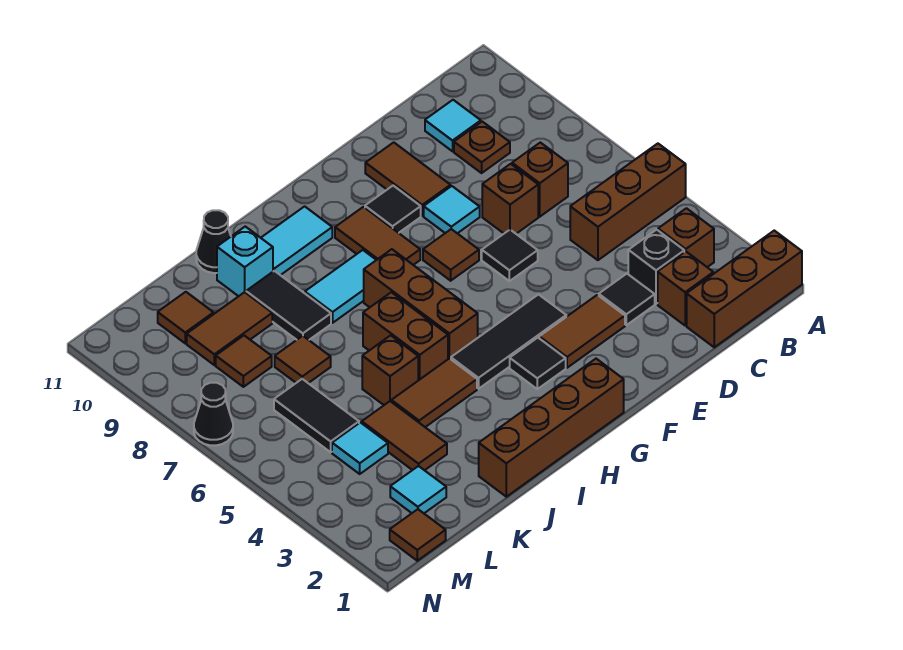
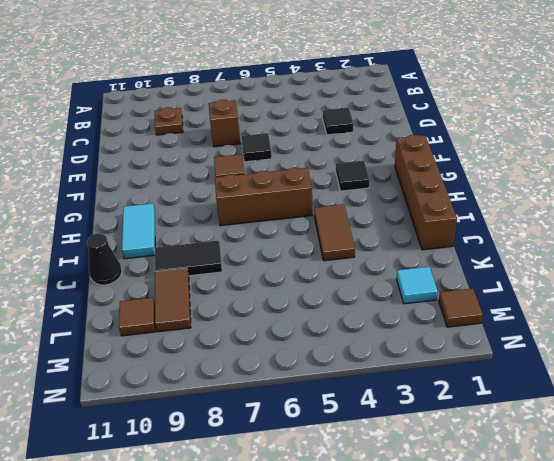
none -> brown 1x3 brick [687,231,802,347]
none -> brown 1x3 brick [570,144,686,260]
none -> brown 1x1 brick [658,208,714,267]
none -> brown 1x1 brick [658,251,713,325]

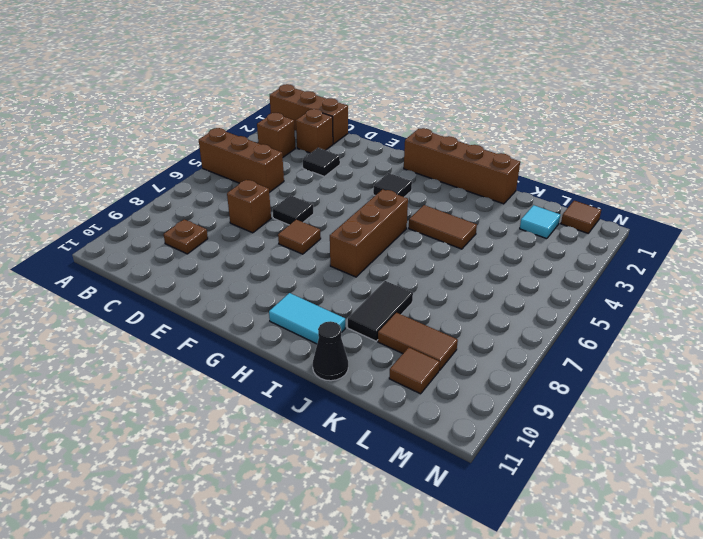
none -> black 1x1 brick [628,230,684,304]
none -> brown 1x1 brick [512,142,568,217]
none -> cyan 1x1 tile [425,100,481,151]
none -> brown 1x2 tile [539,295,625,368]

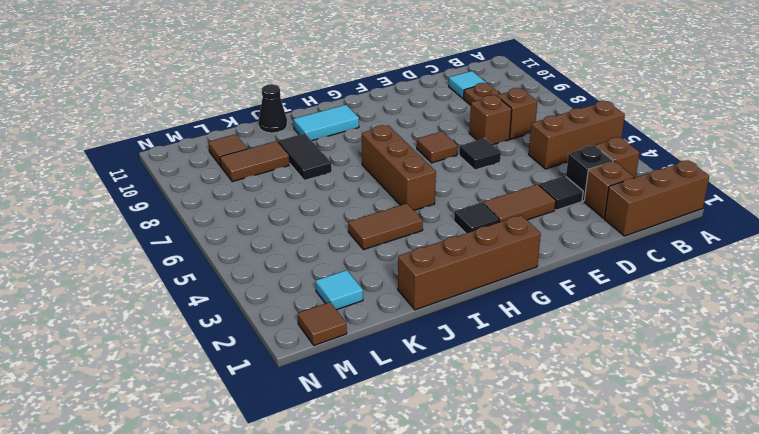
none -> cyan 1x1 tile [424,186,480,233]
none -> brown 1x2 tile [365,142,451,216]
none -> black 1x3 tile [451,295,566,389]
none -> black 1x1 tile [365,186,421,233]

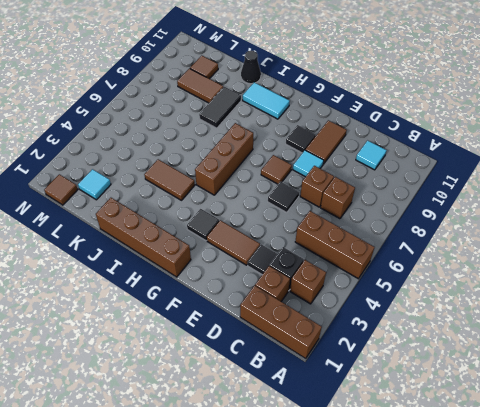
none -> brown 1x1 plate [454,122,510,173]
none -> black 1x3 tile [451,295,566,389]
none -> brown 1x2 tile [335,207,420,265]
none -> cyan 1x2 tile [305,250,376,323]

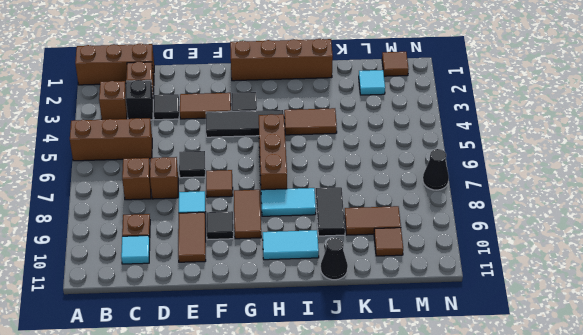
none -> brown 1x2 brick [363,292,448,380]
none -> brown 1x1 brick [362,335,418,405]
none -> cyan 1x1 brick [217,227,273,296]
none -> brown 1x2 tile [362,401,447,470]

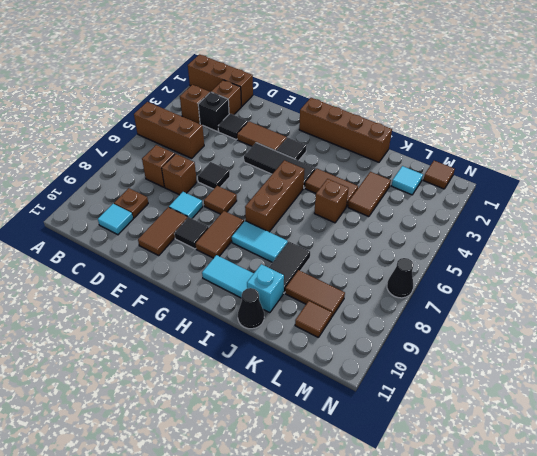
none -> brown 1x2 brick [363,292,448,380]
none -> brown 1x1 tile [275,336,331,383]
none -> cyan 1x1 tile [332,422,388,474]
none -> black 1x2 tile [274,379,359,452]

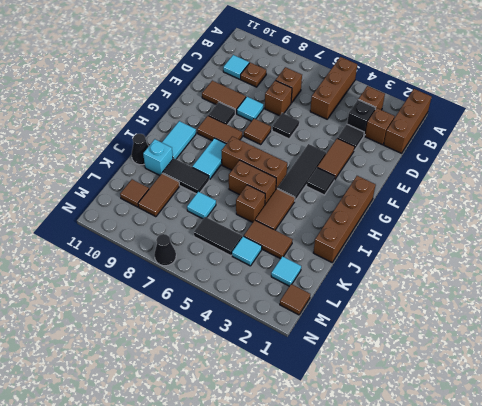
cyan 1x1 tile [187,192,216,219] -> brown 1x1 tile [275,336,331,383]
none -> brown 1x1 tile [216,336,272,387]

